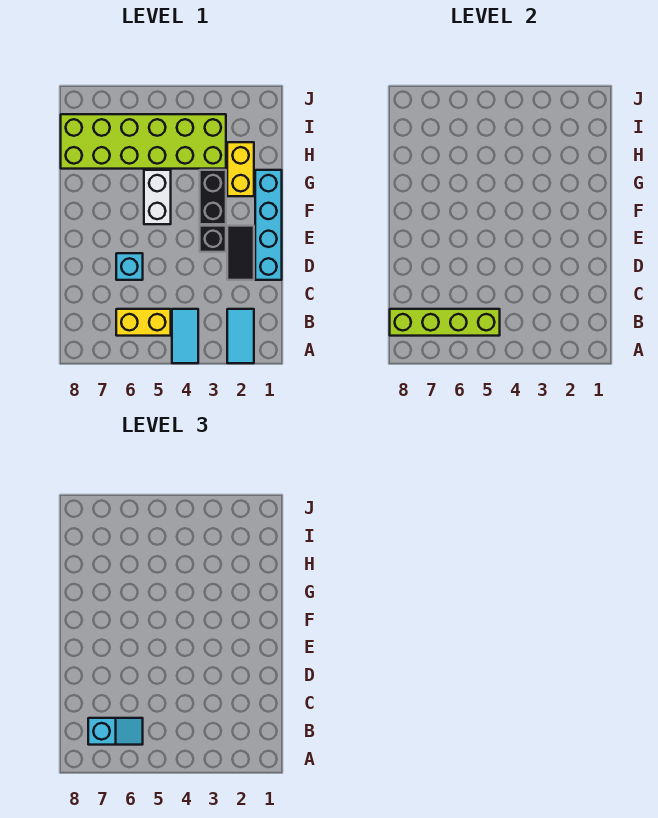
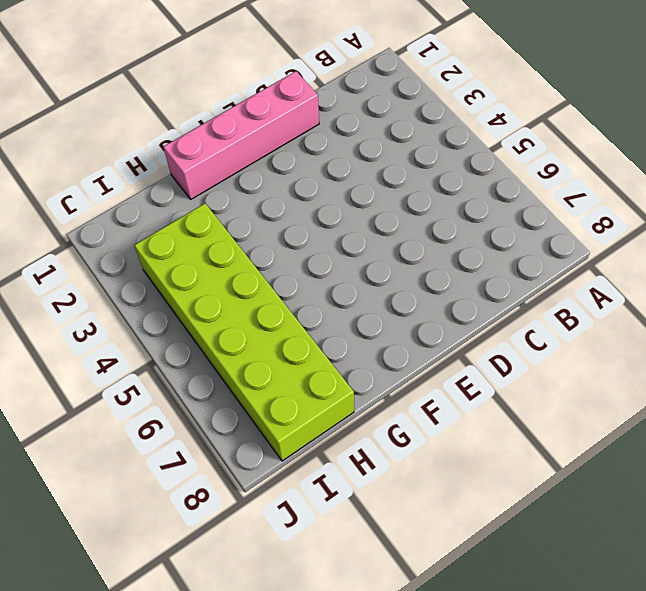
pink 1x4 brick [163,71,319,199] -> cyan 1x4 brick [255,170,282,280]
none -> cyan 1x2 tile [227,309,254,363]
none -> cyan 1x2 tile [172,309,198,363]
none -> yellow 1x2 brick [116,309,171,336]

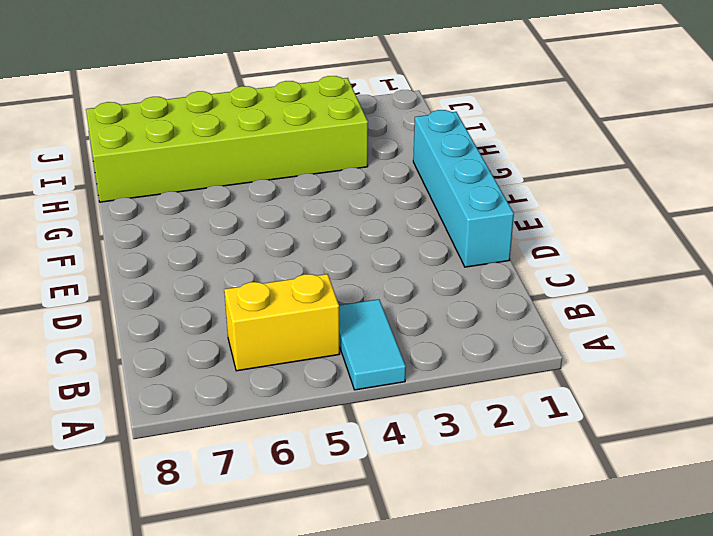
none -> cyan 1x2 tile [227,309,254,363]
none -> black 1x2 tile [227,226,254,280]
none -> cyan 1x1 brick [116,253,143,280]

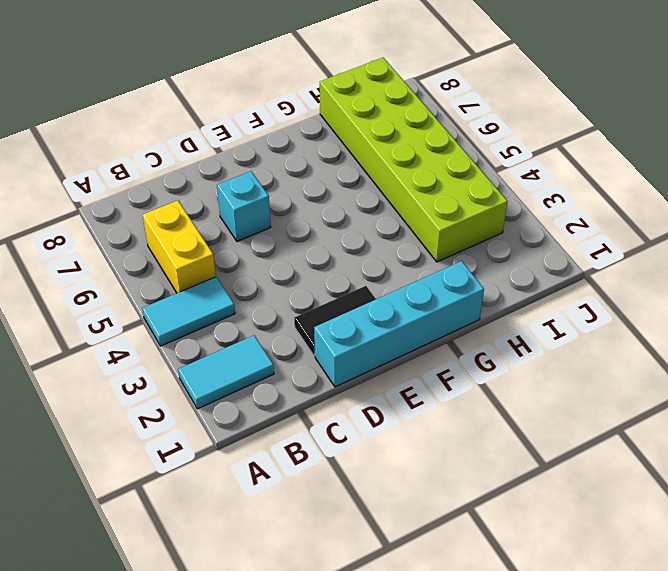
none -> black 1x1 brick [200,226,226,252]
none -> black 1x2 brick [200,170,226,224]
none -> white 1x2 brick [144,170,171,224]

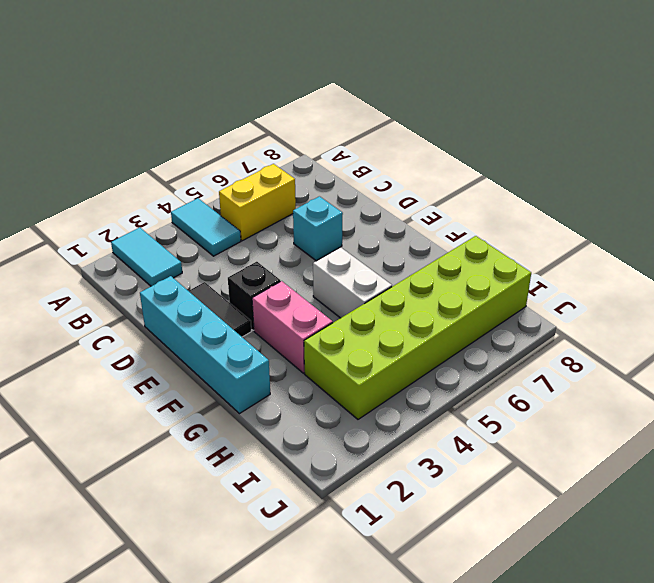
pink 1x2 brick [252,281,333,373] -> black 1x2 brick [200,170,226,224]
none -> yellow 1x2 brick [227,142,254,196]
none -> lime 1x4 brick [390,309,500,336]
none -> cyan 1x2 slope [88,718,143,745]

